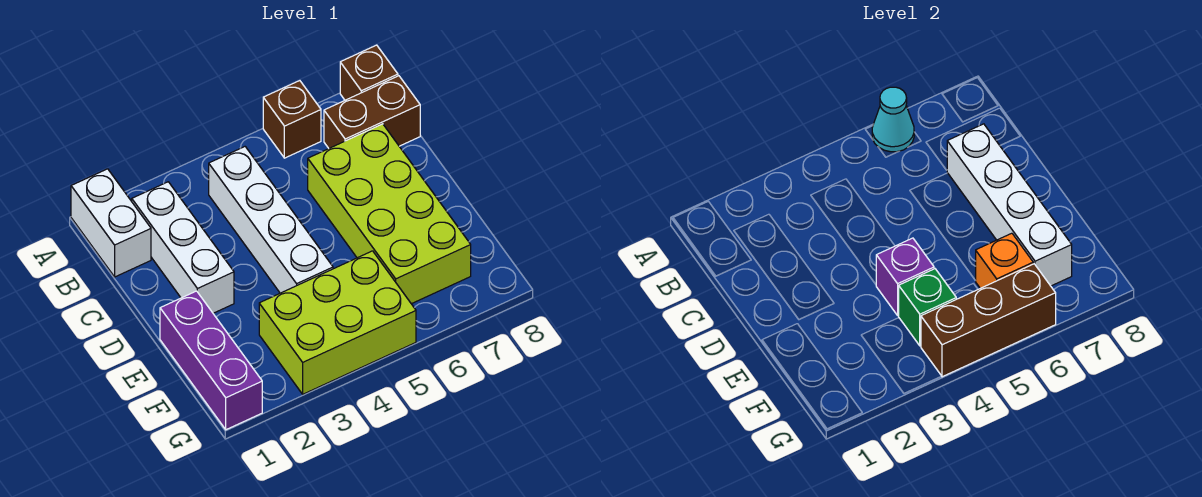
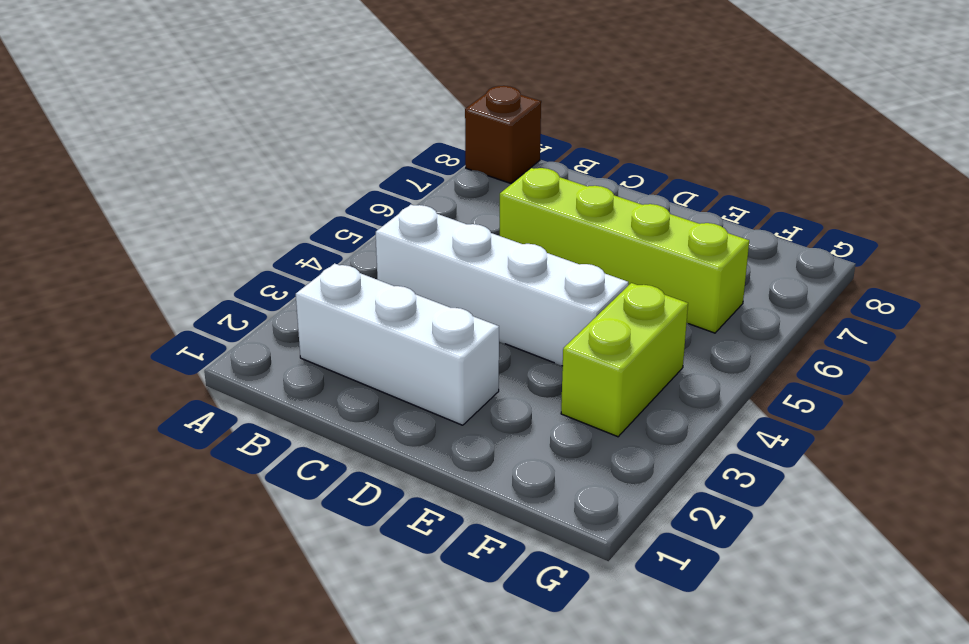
lime 1x4 brick [500,168,749,333] -> lime 2x4 brick [308,124,471,304]
lime 1x2 brick [561,283,688,437] -> lime 2x3 brick [259,251,416,394]
none -> white 1x2 brick [71,169,151,277]
none -> brown 1x1 brick [263,81,321,158]
none -> brown 1x2 brick [324,76,420,148]

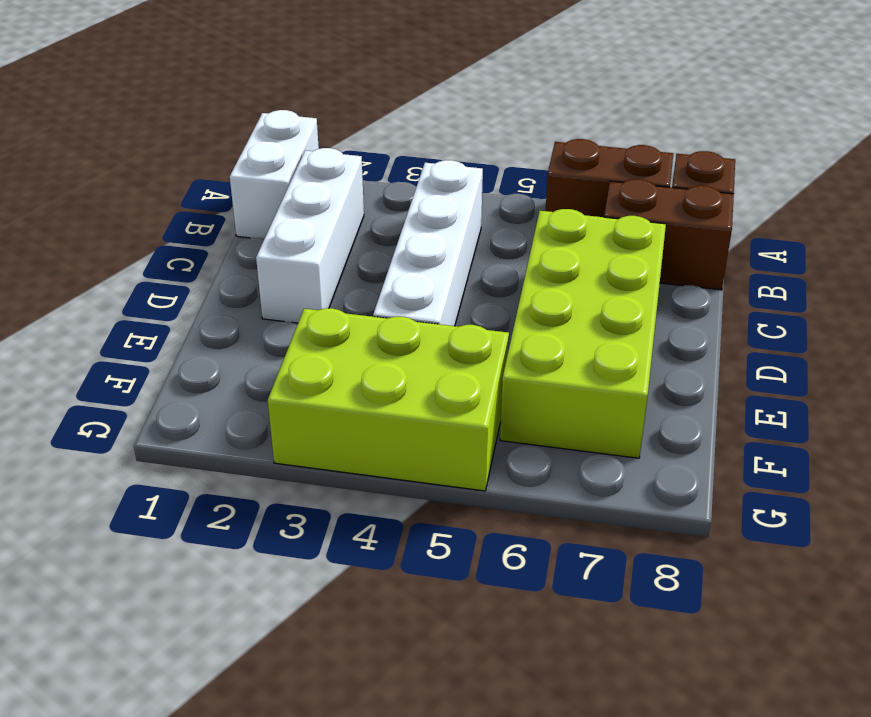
brown 1x2 brick [545,139,673,217] -> brown 1x1 brick [263,81,321,158]
none -> purple 1x3 brick [160,291,262,430]
none -> cyan 1x1 cone [872,87,914,152]
none -> white 1x4 brick [947,124,1072,286]

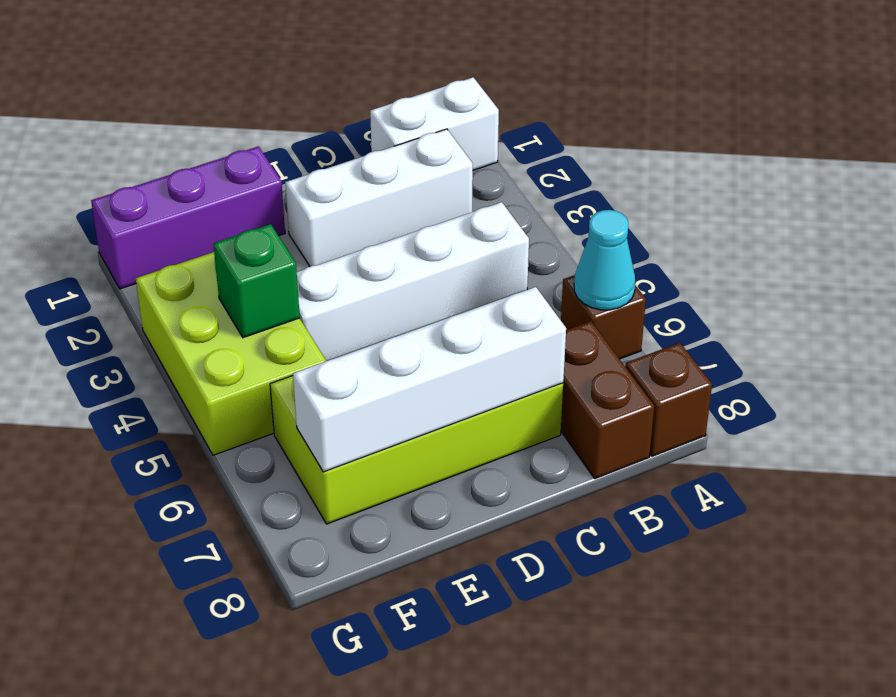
none -> purple 1x1 brick [876,238,934,315]
none -> orange 1x1 brick [975,233,1033,288]
none -> brown 1x3 brick [921,264,1056,377]

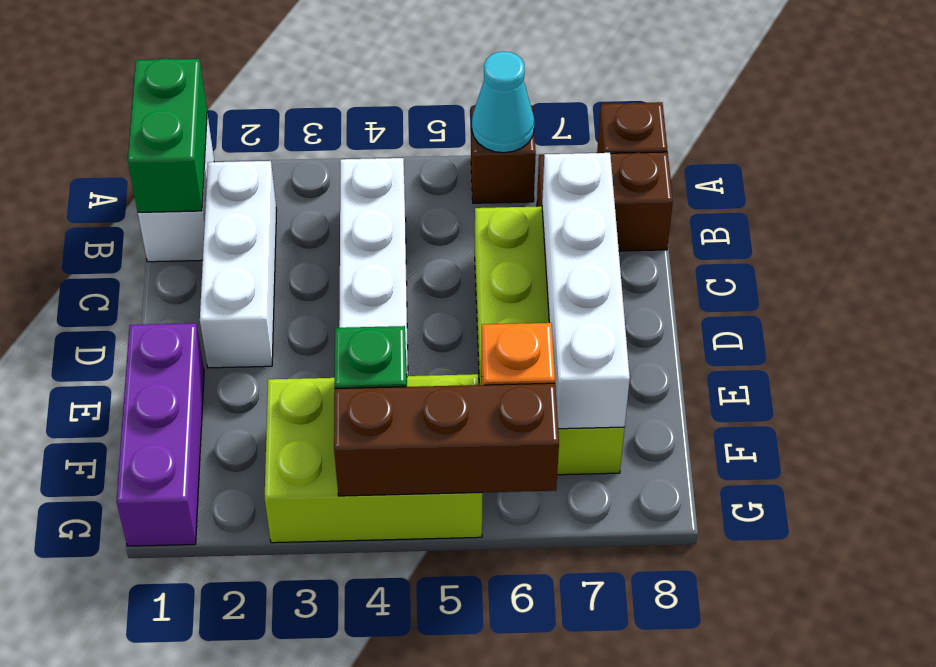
green 1x2 brick [128,59,207,212] -> none
none -> purple 1x1 brick [876,238,934,315]

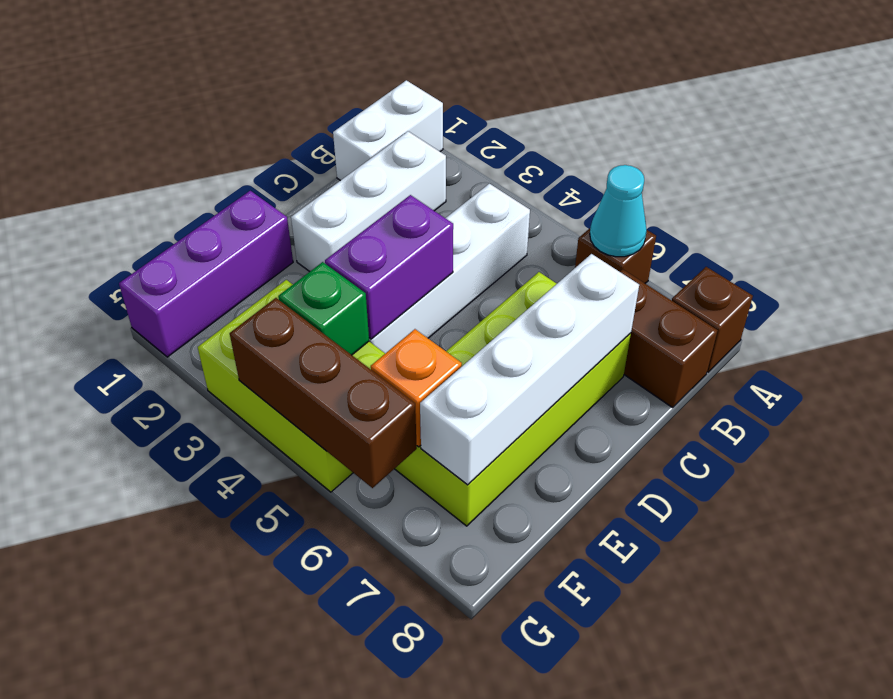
purple 1x2 brick [325,195,453,339] -> purple 1x1 brick [876,238,934,315]

